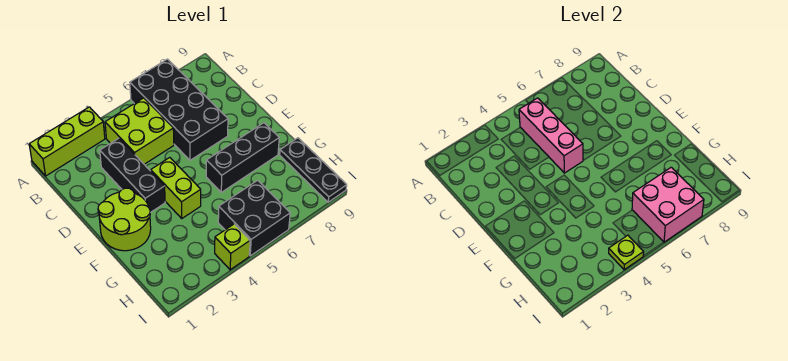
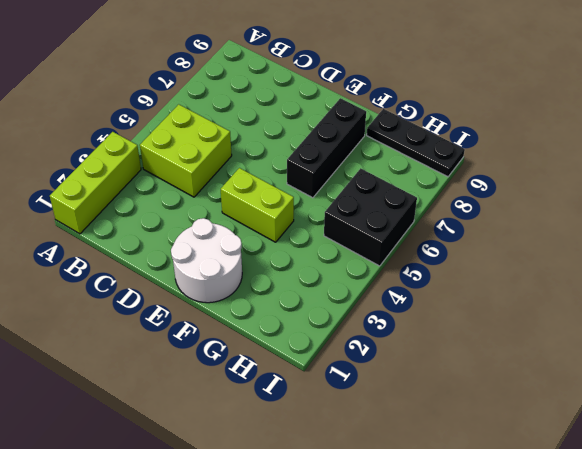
white 2x2 round brick [171,218,242,303] -> lime 2x2 round brick [98,188,151,251]
none -> black 2x4 brick [130,59,228,160]
none -> black 1x3 brick [100,138,165,213]
none -> lime 1x1 brick [215,224,250,270]

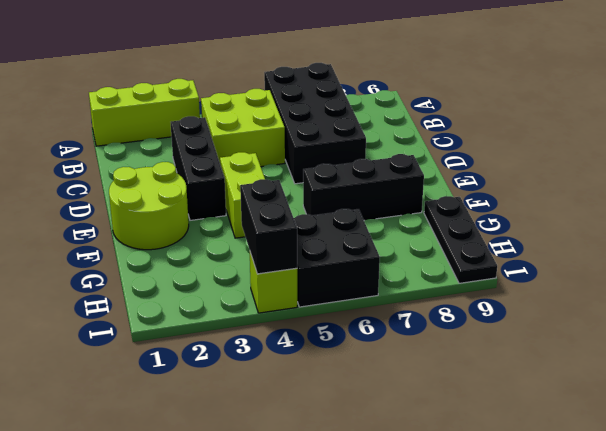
black 1x2 brick [240,179,297,274] -> lime 1x1 plate [609,235,644,270]
none -> pink 1x3 brick [519,98,583,173]
none -> pink 2x2 brick [632,167,704,242]

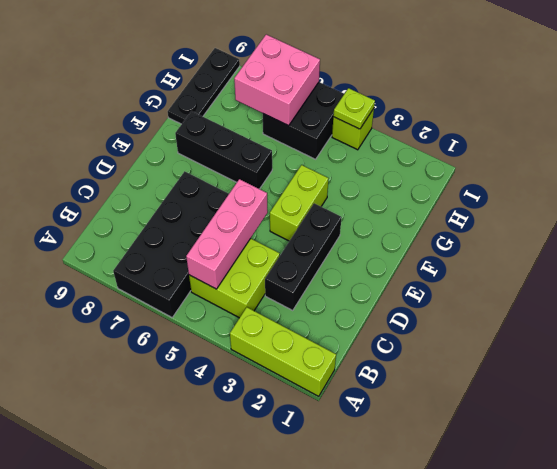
none -> lime 2x2 round brick [98,188,151,251]

